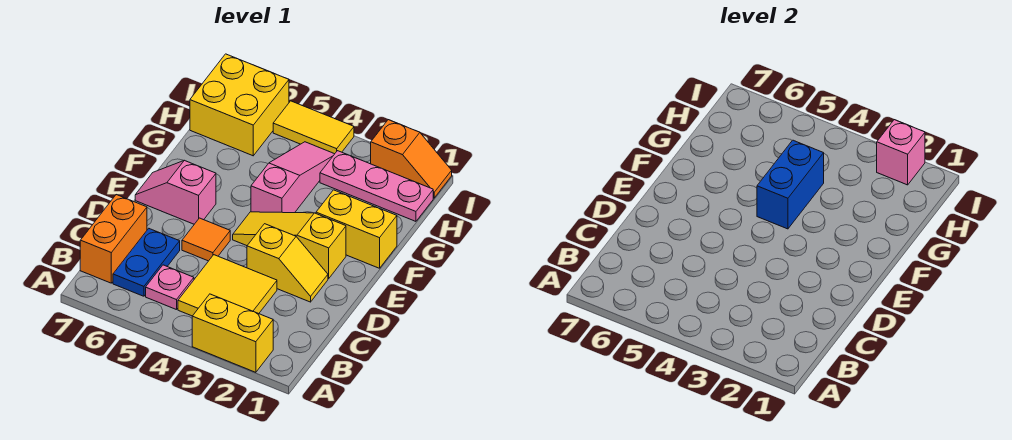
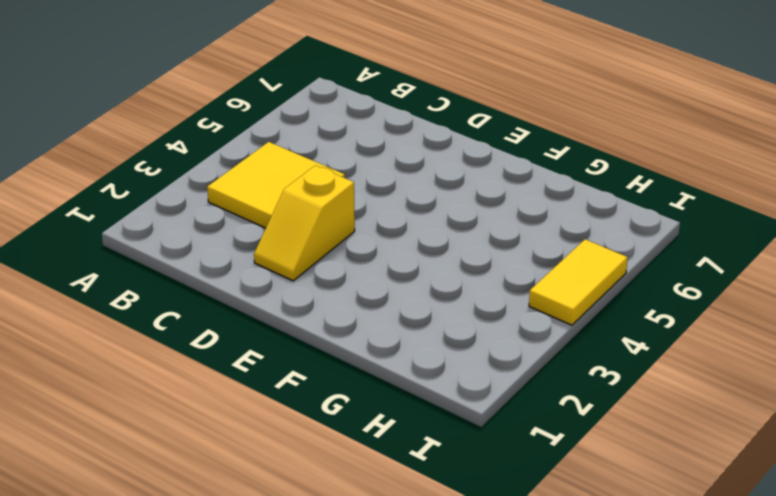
none -> yellow 1x2 brick [192,294,273,372]
none -> pink 1x1 plate [146,265,194,310]
none -> blue 1x2 plate [113,229,180,296]

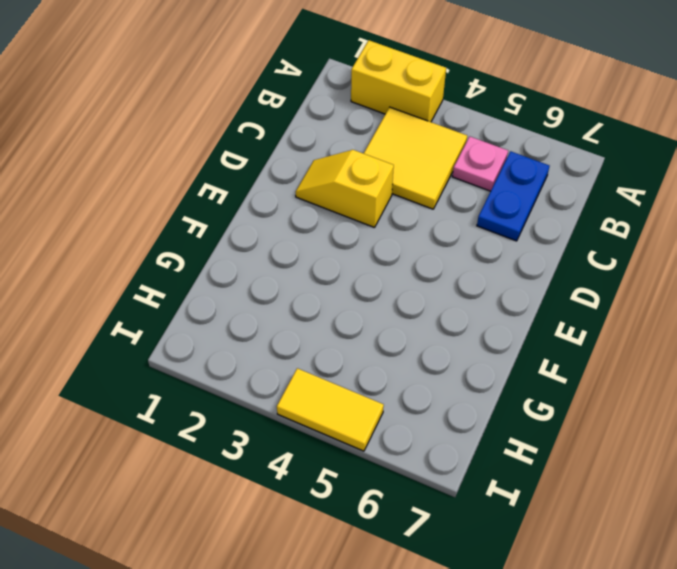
none -> orange 1x2 brick [80,195,147,283]
none -> orange 1x1 tile [182,218,230,261]
none -> yellow 1x3 slope [233,212,346,279]

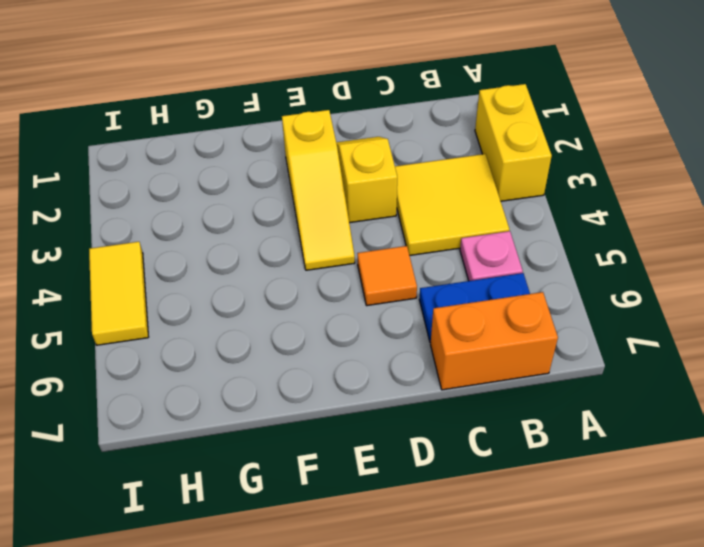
none -> pink 1x2 slope [135,160,216,224]
none -> yellow 1x2 brick [316,190,397,268]
none -> pink 1x3 slope [251,142,334,213]

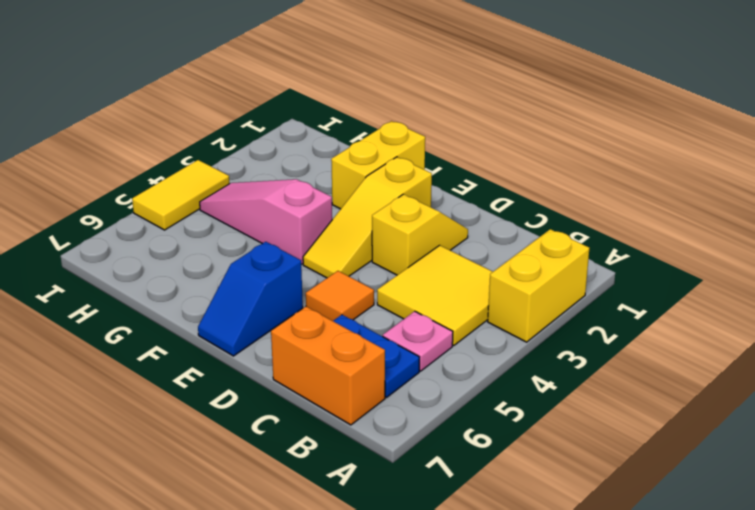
blue 1x2 slope [198,242,303,356] -> pink 1x2 slope [135,160,216,224]
none -> pink 1x3 plate [320,151,433,221]
none -> yellow 2x2 brick [190,54,289,156]
none -> orange 1x2 slope [371,120,452,198]

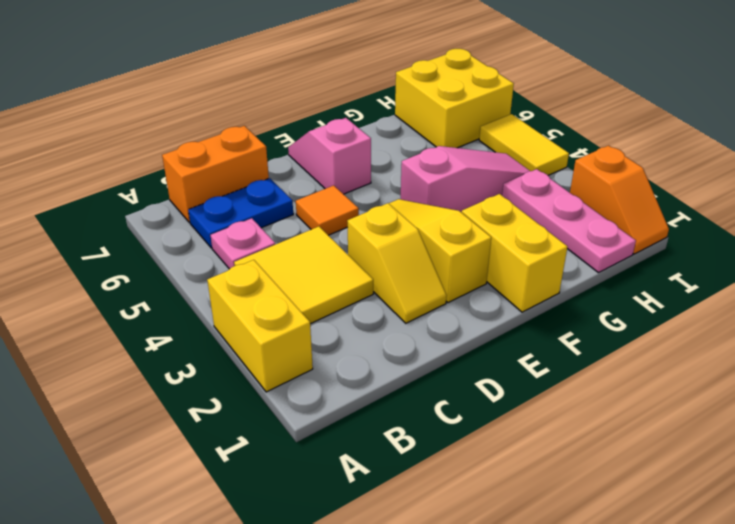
none -> blue 1x2 brick [757,140,824,229]
none -> pink 1x1 brick [877,120,925,185]

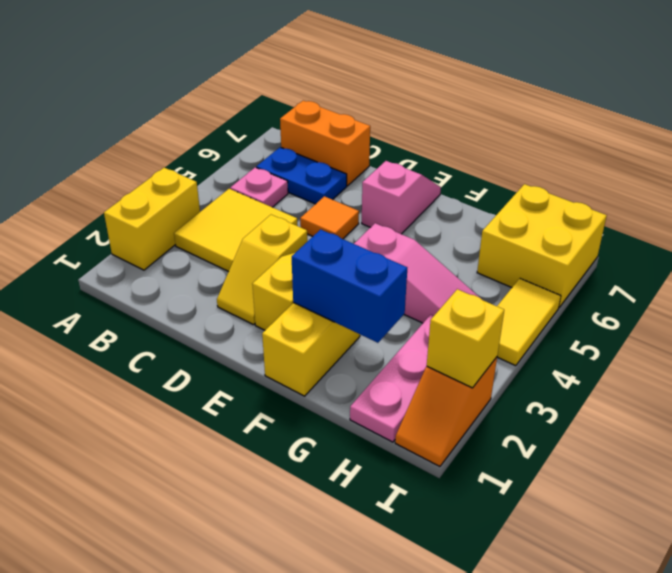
blue 1x2 brick [292,230,407,343] -> blue 1x2 brick moved to [757,140,824,229]
yellow 1x1 brick [427,289,504,388] -> pink 1x1 brick [877,120,925,185]

